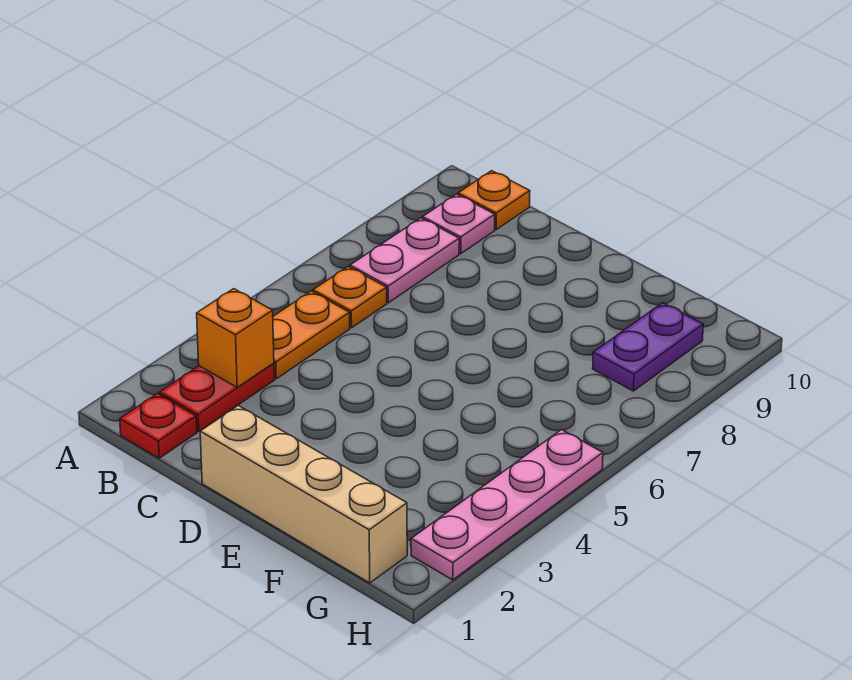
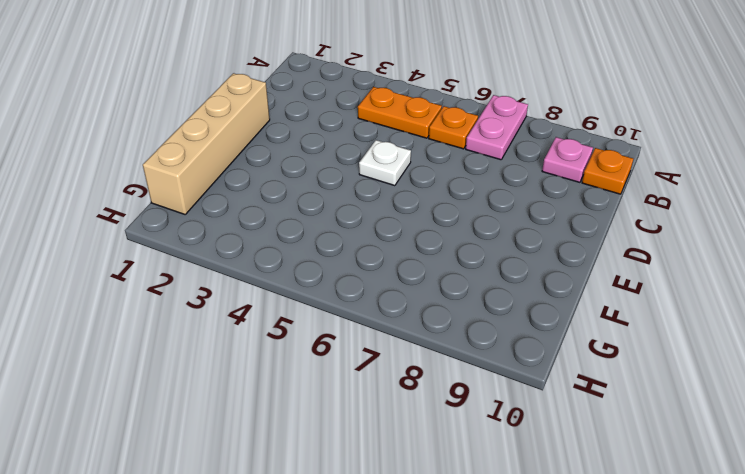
pink 1x2 plate [466,95,528,160] -> pink 1x2 plate turned to [350,218,459,303]
white 1x1 plate [359,140,411,186] -> none
none -> red 1x1 plate [120,394,197,458]
none -> red 1x2 plate [159,363,274,431]

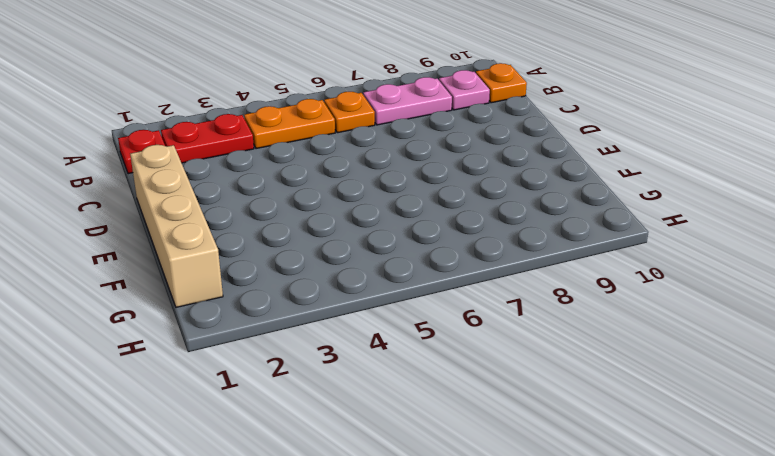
none -> purple 1x2 plate [593,303,703,391]
none -> pink 1x4 plate [411,430,603,580]

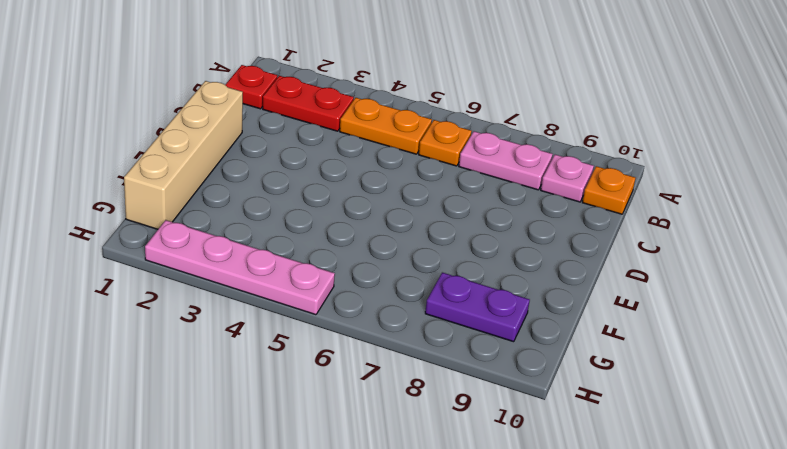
none -> orange 1x1 brick [197,289,274,387]

